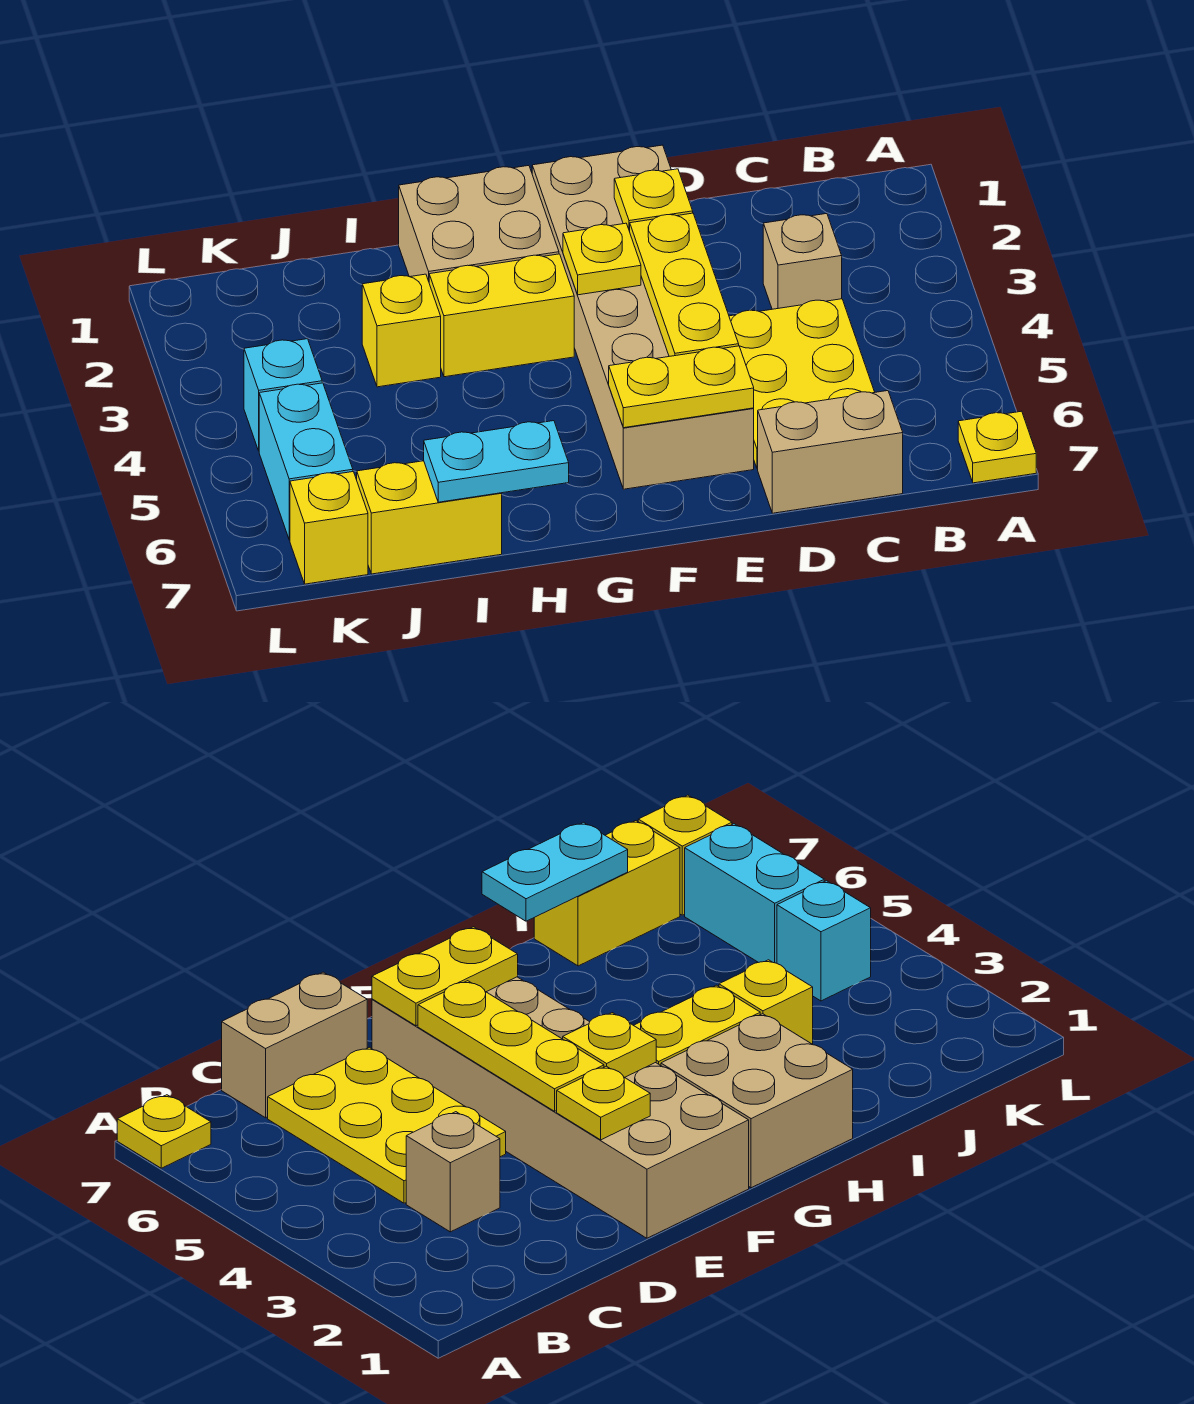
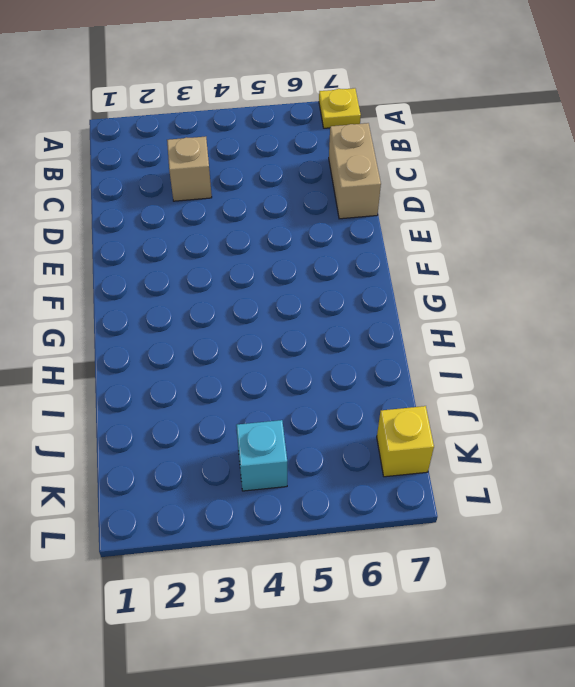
none -> yellow 2x3 plate [729,299,875,469]
none -> tan 2x6 brick [532,145,754,489]
none -> tan 2x2 brick [399,166,559,281]

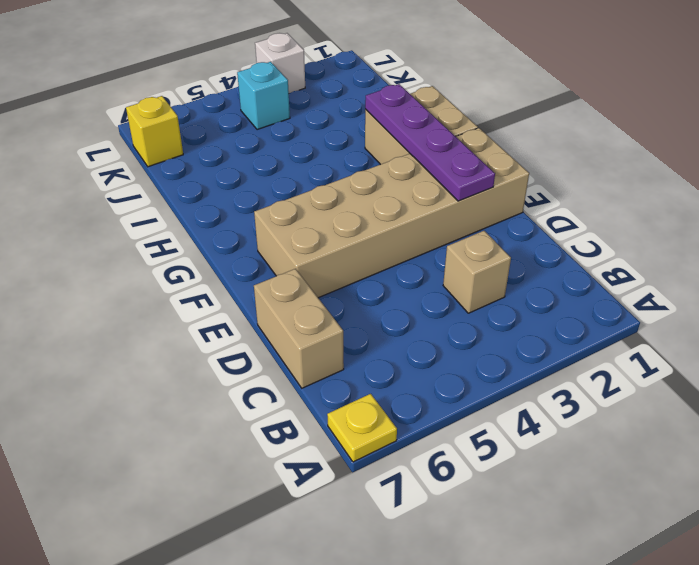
purple 1x4 plate [365,84,495,201] -> yellow 1x1 plate [614,169,693,231]
white 1x1 brick [255,33,305,93] -> none
none -> yellow 2x3 plate [729,299,875,469]
none -> yellow 1x2 brick [429,254,574,377]
none -> yellow 1x1 brick [362,274,441,387]

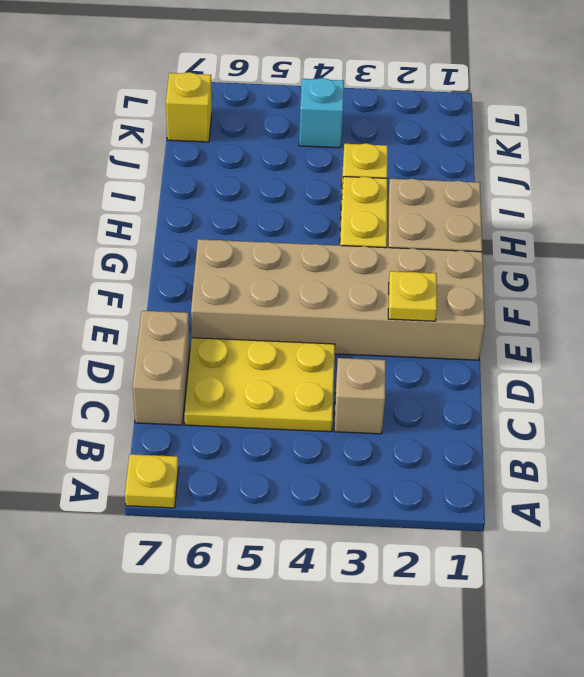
none -> yellow 1x2 brick [357,461,502,574]
none -> cyan 1x2 brick [259,383,353,540]
none -> yellow 1x3 plate [630,213,739,356]

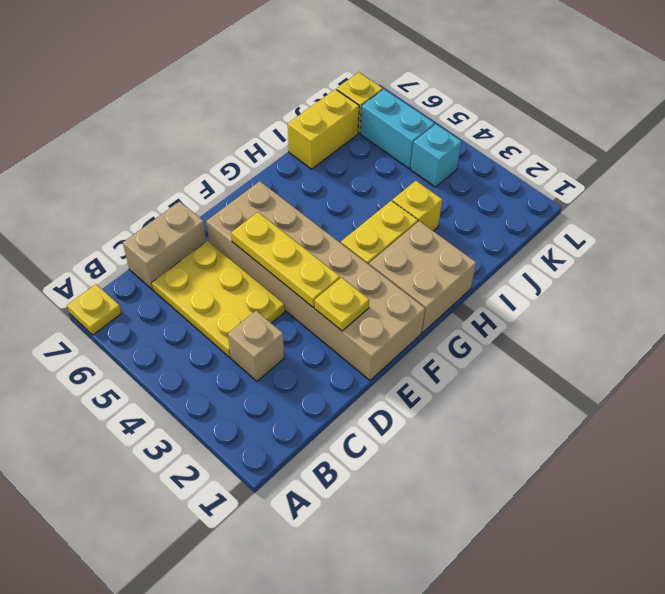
none -> yellow 1x2 plate [609,346,754,428]
none -> yellow 1x1 plate [563,223,641,295]
none -> cyan 1x2 plate [424,421,569,502]

